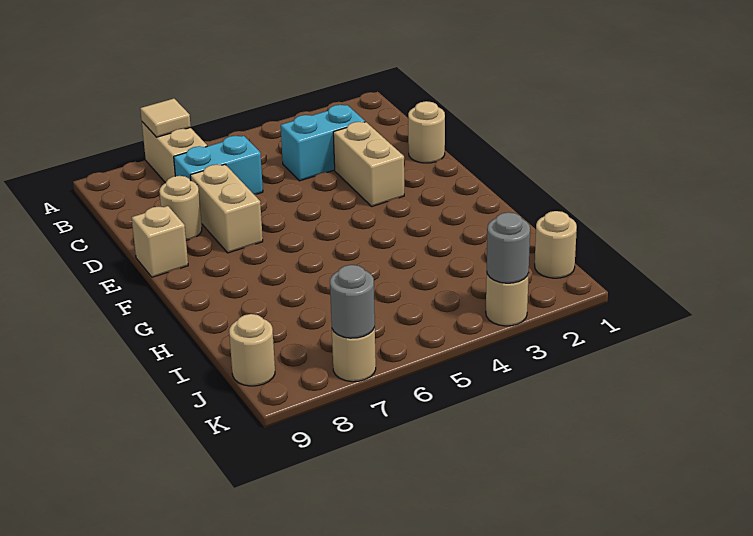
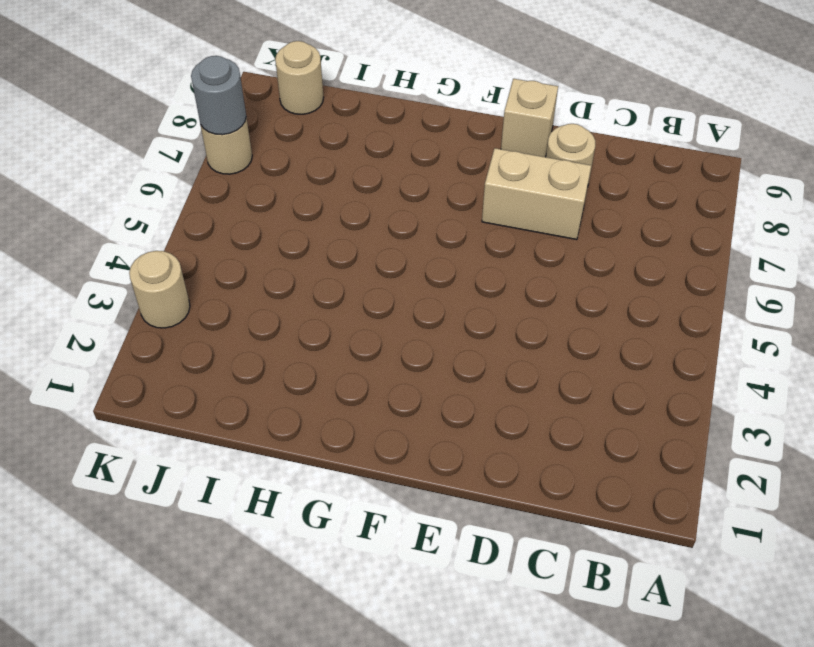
none -> tan 1x2 brick [142,122,207,183]
none -> cyan 1x2 brick [281,105,365,181]
none -> cyan 1x2 brick [174,136,263,194]

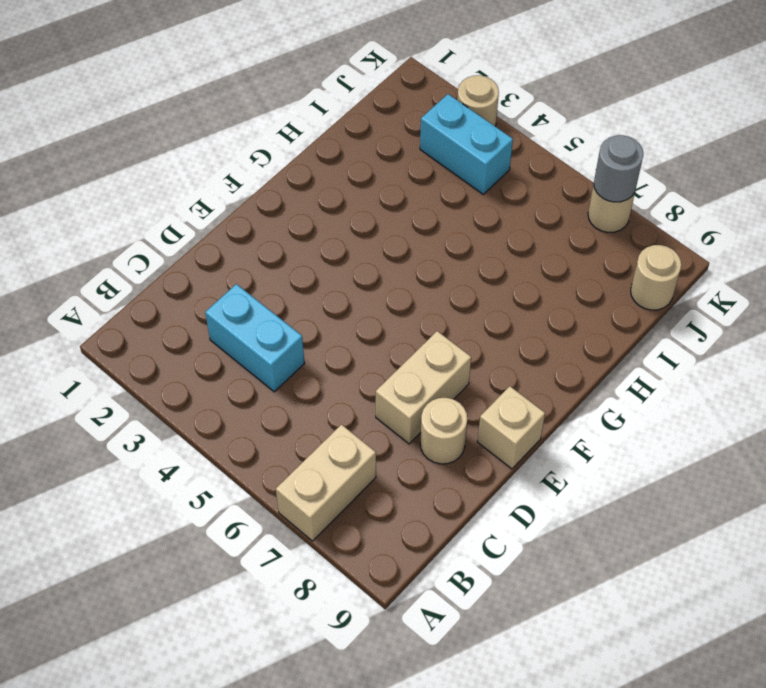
cyan 1x2 brick [420,94,513,194] -> cyan 1x2 brick moved to [174,136,263,194]
none -> tan 1x1 round brick [408,101,445,163]
none -> tan 1x2 brick [333,122,404,206]
none -> tan 1x1 round brick [535,211,577,278]

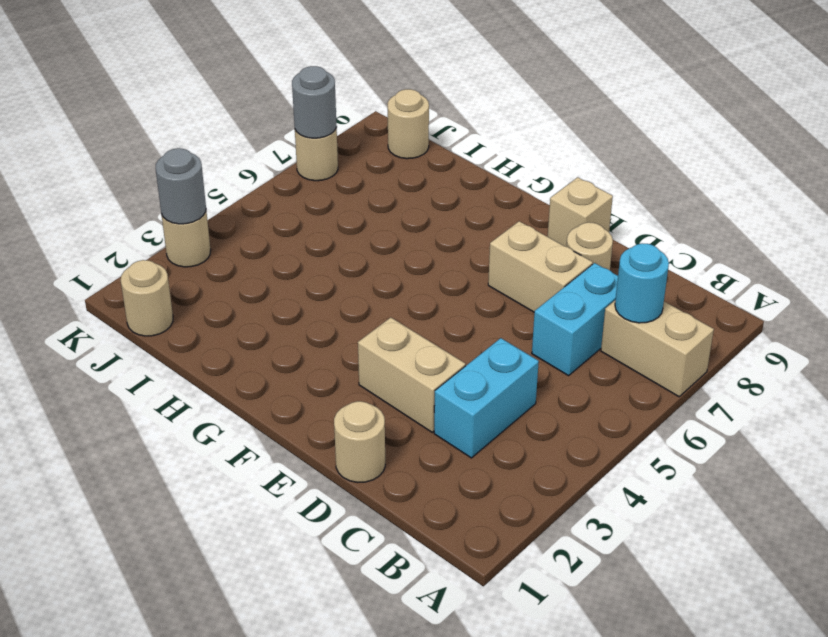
cyan 1x1 round brick [615,243,669,323] -> none
none -> tan 1x1 tile [140,99,191,137]

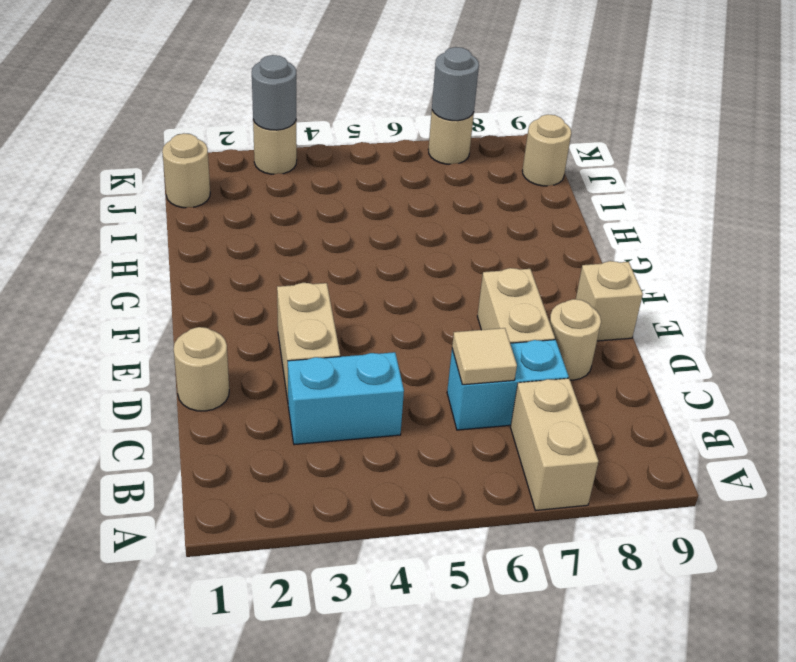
tan 1x1 tile [452,328,517,385] -> tan 1x1 tile moved to [140,99,191,137]

